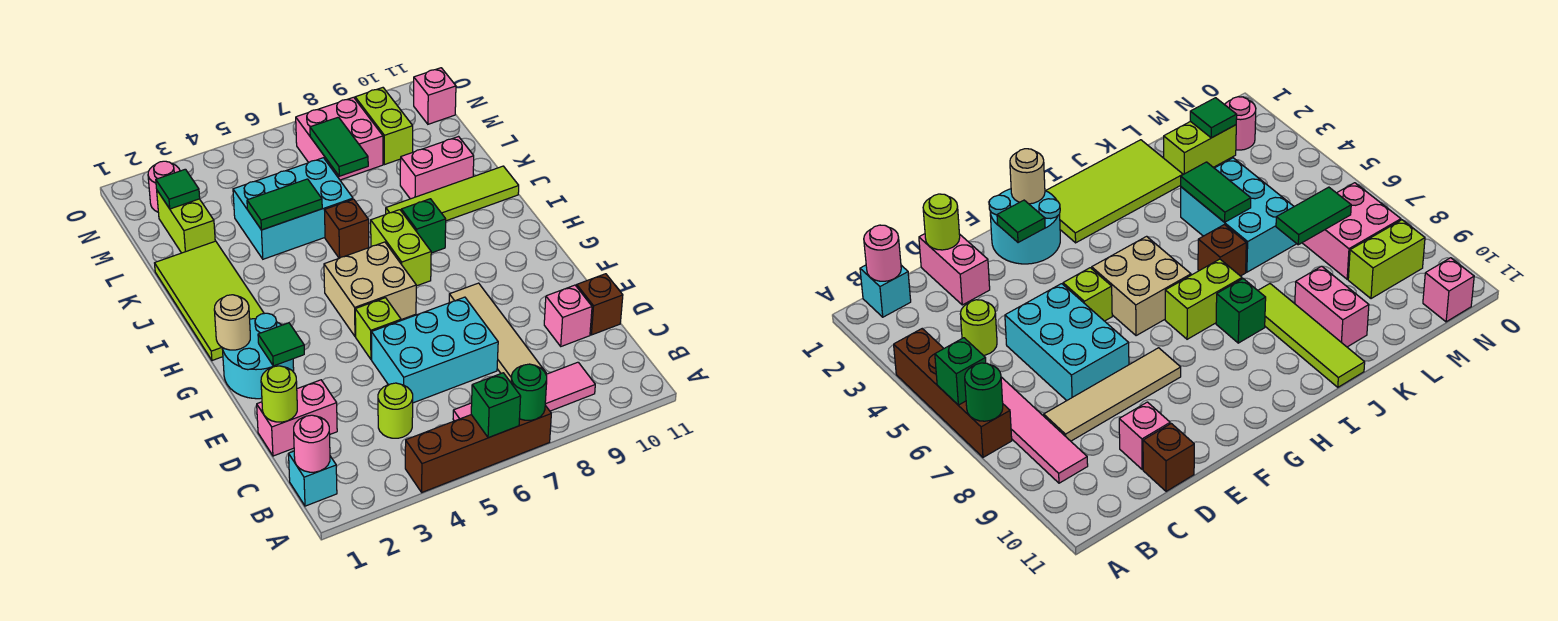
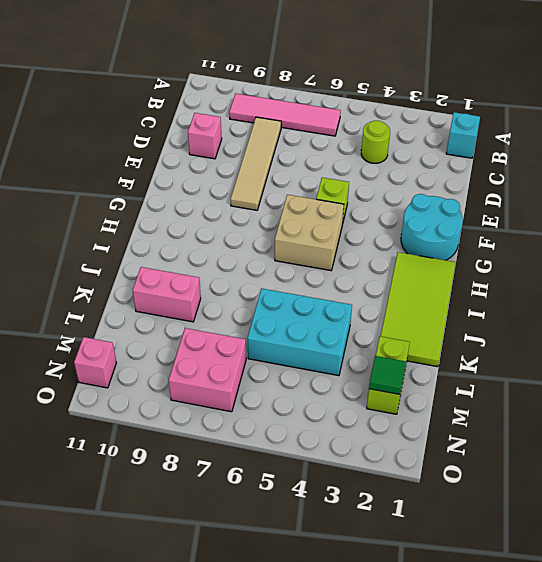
none -> brown 1x4 brick [405,406,551,492]
none -> pink 1x2 brick [257,380,337,456]
none -> cyan 2x3 brick [371,297,498,403]
none -> brown 1x1 brick [577,274,623,335]

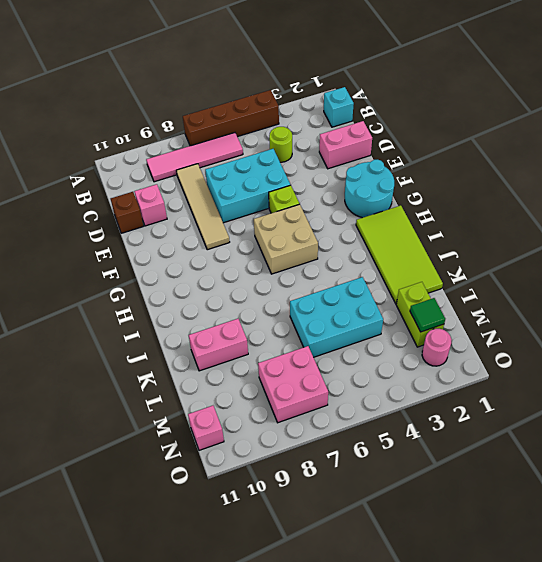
none -> lime 1x2 brick [371,210,431,286]
none -> green 1x1 brick [401,199,446,253]
none -> brown 1x1 brick [325,199,369,258]
none -> lime 1x4 tile [386,166,519,221]

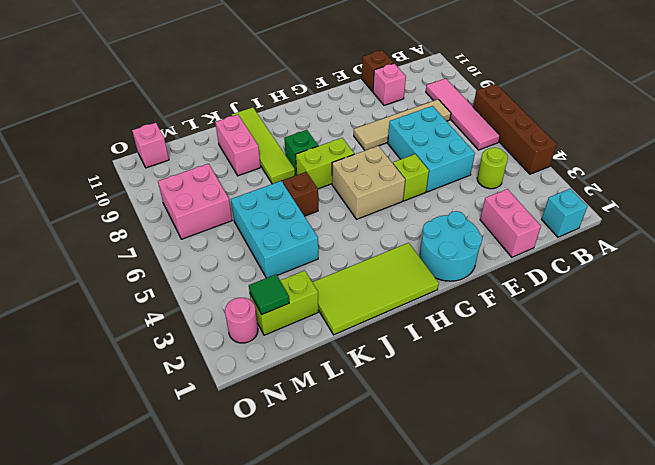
none -> lime 1x2 brick [355,88,413,165]
none -> green 1x1 brick [471,373,521,438]
none -> green 1x1 round brick [511,364,547,420]
none -> pink 1x1 round brick [294,415,330,472]

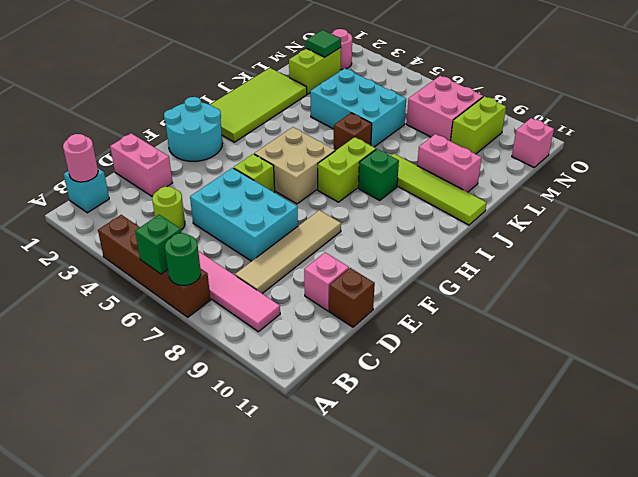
none -> lime 1x1 round brick [261,366,297,422]
none -> green 1x1 tile [258,323,304,366]
none -> tan 1x1 round brick [214,295,250,350]
none -> green 1x2 tile [247,179,322,230]

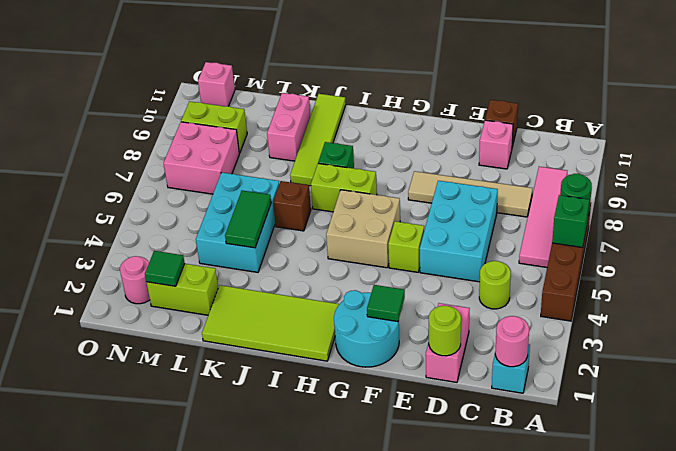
none -> tan 1x1 round brick [214,295,250,350]
none -> green 1x2 tile [310,117,368,176]

